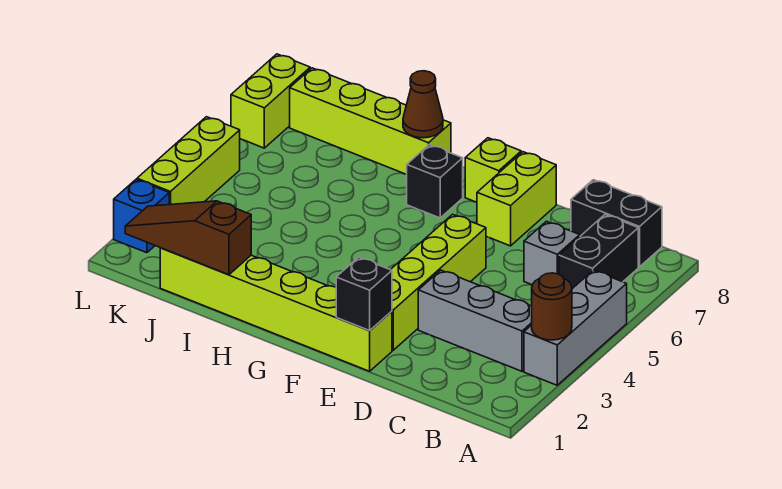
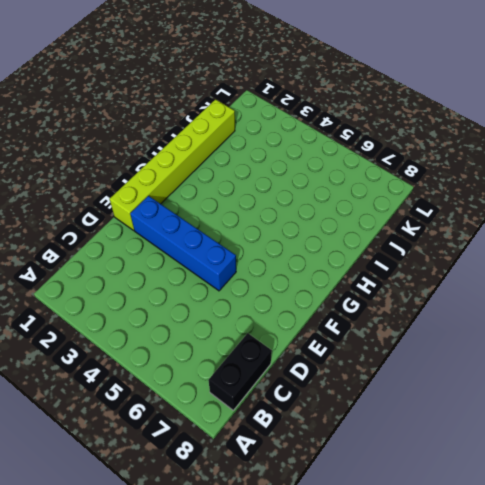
blue 1x4 brick [130,196,236,291] -> lime 1x4 brick [391,214,486,350]
none -> grey 1x3 brick [524,270,627,385]
none -> grey 1x3 brick [418,270,532,371]
none -> black 1x2 brick [559,215,638,289]

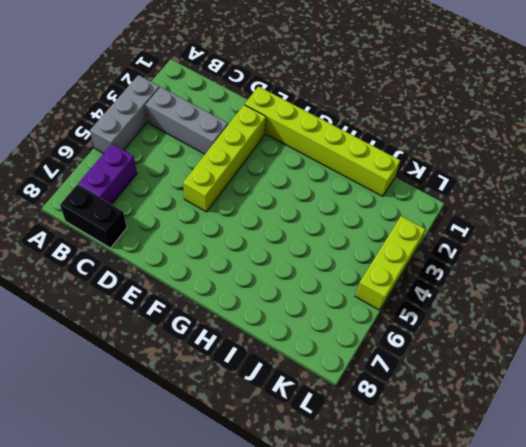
purple 1x2 brick [78,144,137,205] -> black 1x2 brick [559,215,638,289]
none -> grey 1x1 brick [524,221,580,285]
none -> lime 1x2 brick [477,152,556,246]
none -> lime 1x1 brick [465,138,521,202]

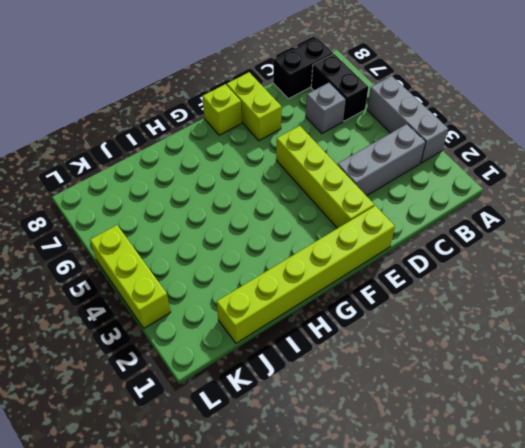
none -> black 1x1 brick [407,145,463,218]
none -> lime 1x4 brick [290,68,451,175]
none -> blue 1x1 brick [114,180,169,253]

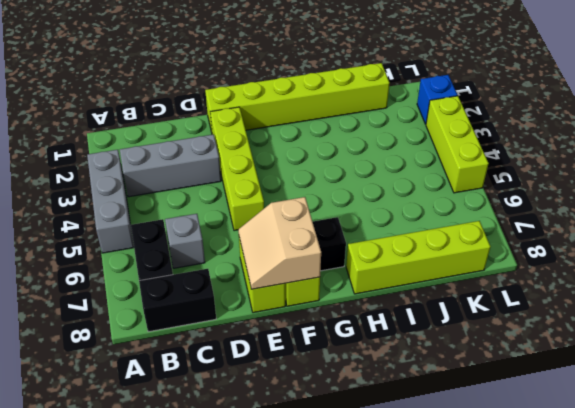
tan 2x2 slope [238,197,321,289] -> none
none -> lime 1x2 brick [231,54,310,148]
none -> brown 1x1 round brick [532,273,572,340]
none -> black 1x1 brick [336,257,392,331]

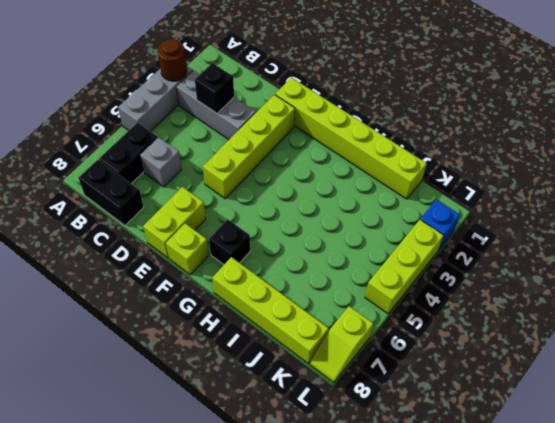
black 1x1 brick [195,63,234,113] -> black 1x1 brick moved to [336,257,392,331]
lime 1x2 slope [310,306,374,383] -> lime 1x2 brick [231,54,310,148]
none -> brown 1x1 cone [403,71,443,138]
none -> brown 1x3 slope [125,201,251,275]

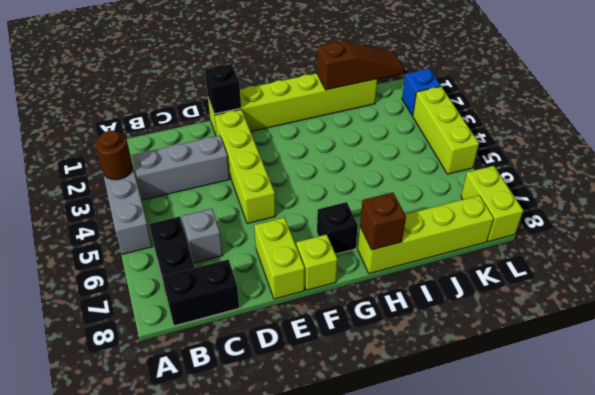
brown 1x1 brick [360,192,406,250] -> brown 1x1 cone [403,71,443,138]

